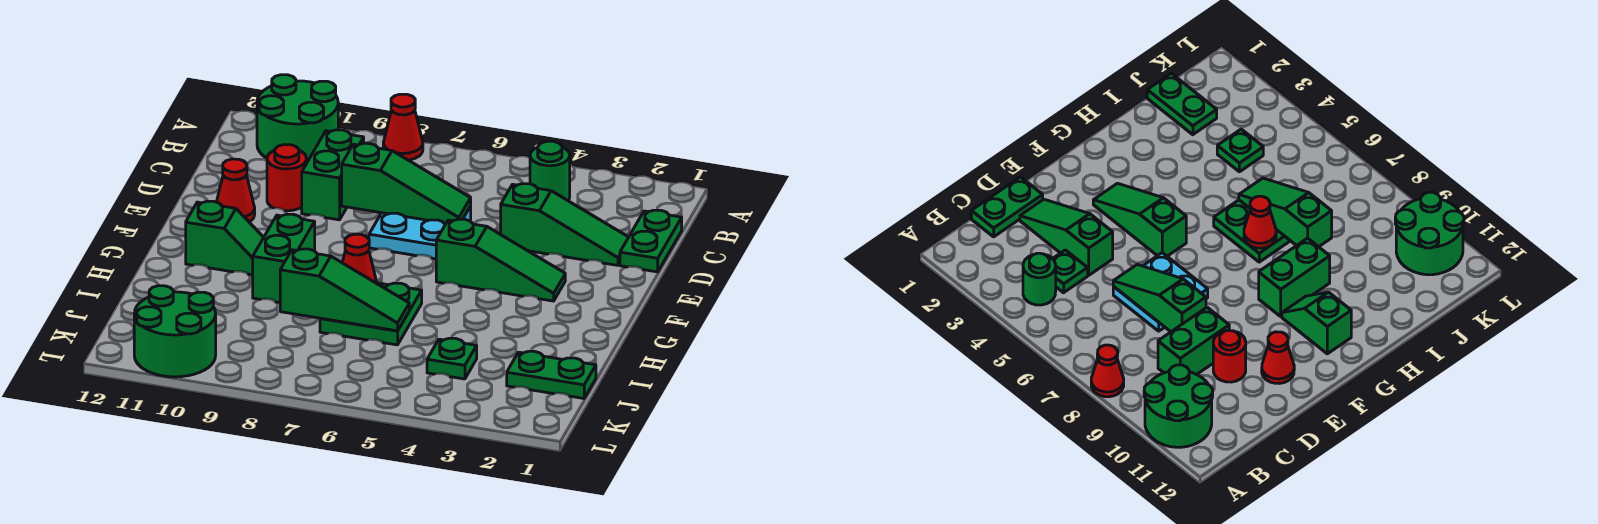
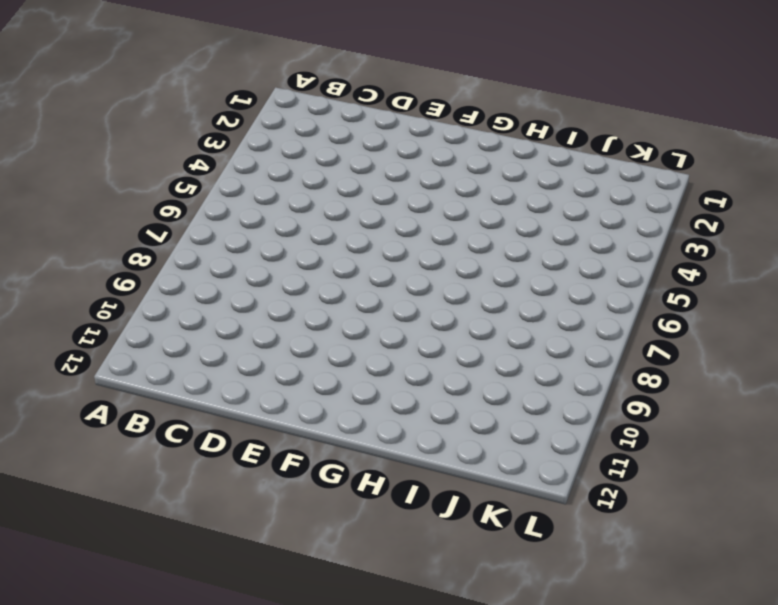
none -> red 1x1 cone [383,94,423,160]
none -> green 2x2 round brick [257,75,338,162]
none -> green 1x1 round brick [530,141,570,201]

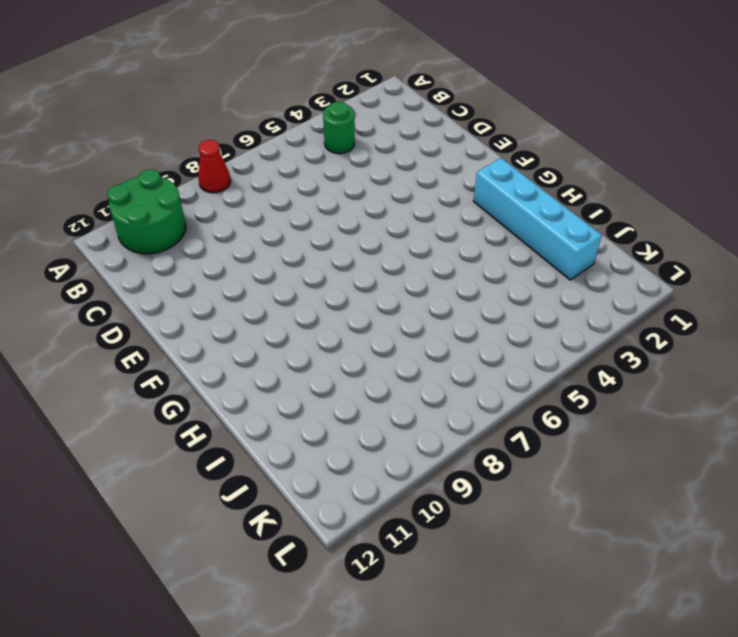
cyan 1x4 brick [473,158,602,280] -> green 1x2 plate [507,351,596,399]
none -> green 1x2 plate [620,210,682,272]
none -> green 1x1 plate [1053,250,1088,293]
none -> green 1x2 brick [302,130,364,220]

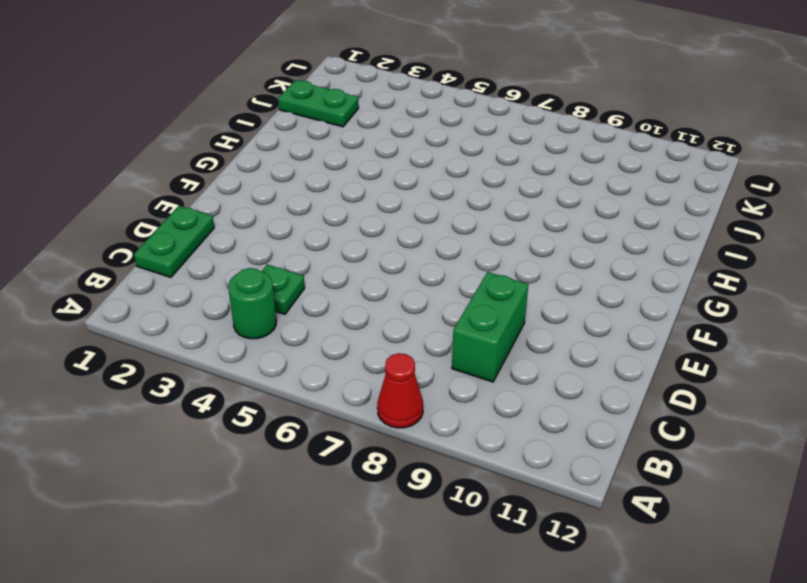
none -> green 2x2 round brick [257,75,338,162]
none -> green 1x3 slope [501,184,628,265]
none -> cyan 2x2 plate [369,206,471,259]

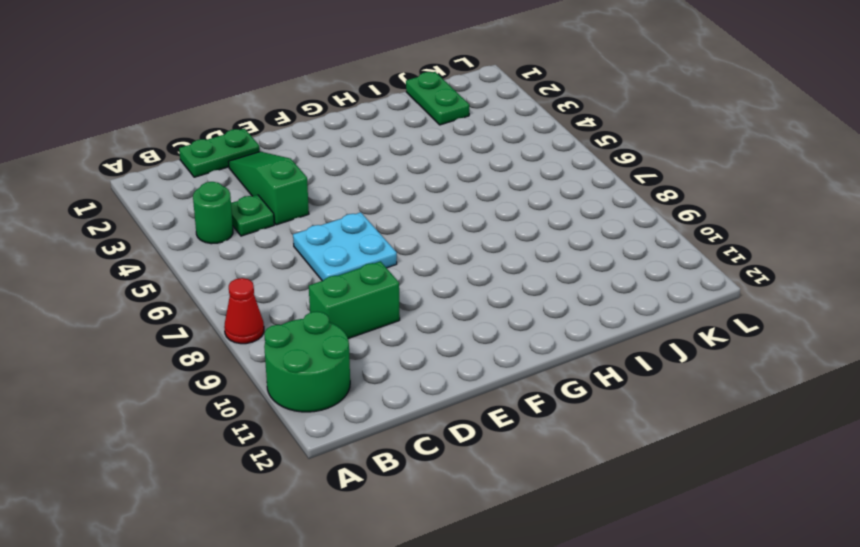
none -> red 1x1 round brick [267,145,307,211]
none -> red 1x1 cone [217,159,255,222]
none -> green 1x3 slope [436,219,565,301]

